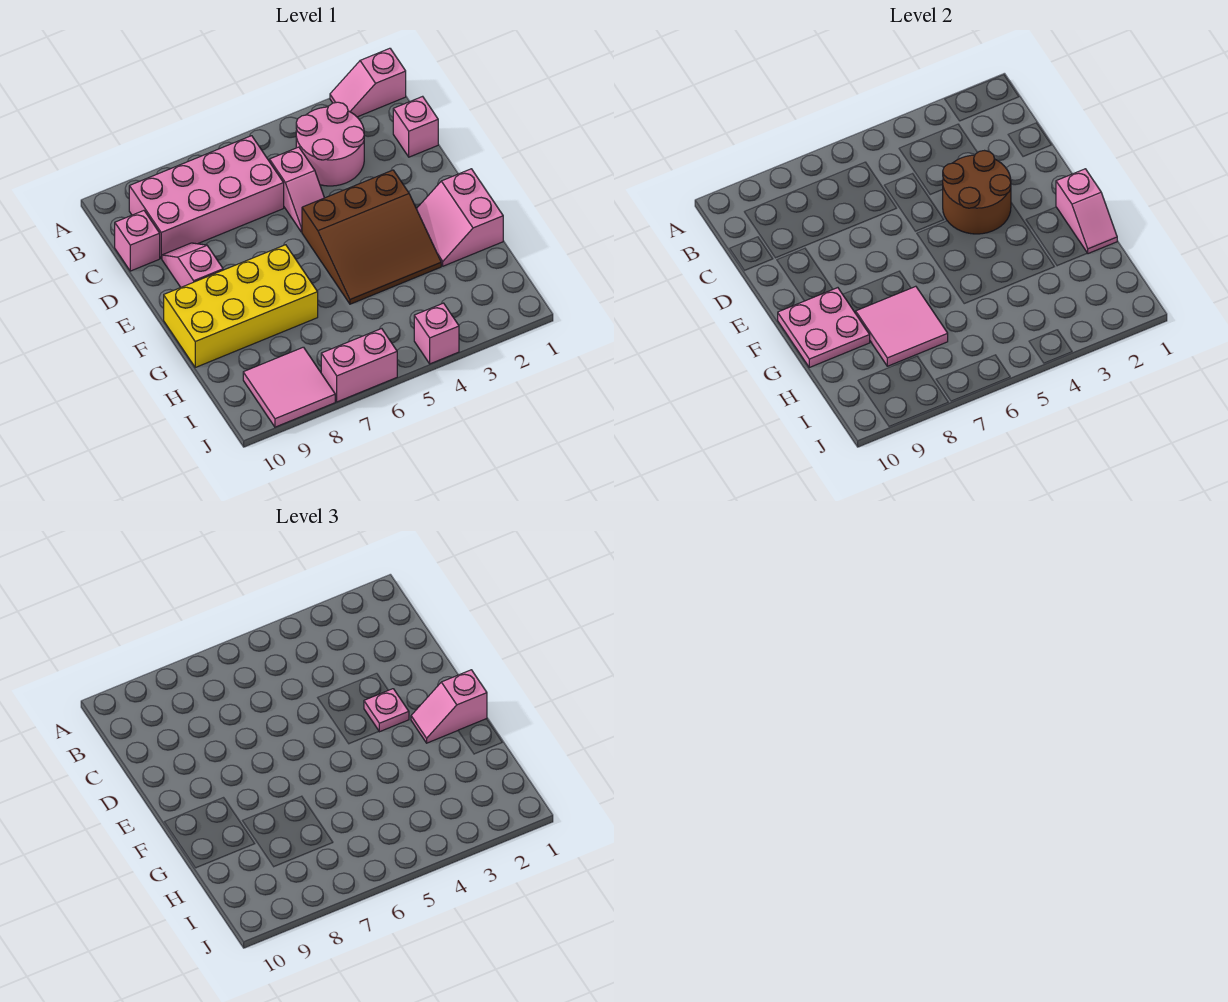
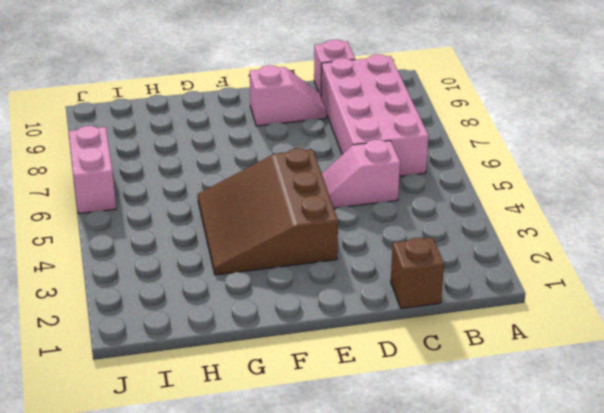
brown 1x1 brick [391,238,444,309] -> pink 1x1 brick [393,96,438,157]
none -> pink 1x2 slope [330,48,406,117]
none -> pink 2x2 round brick [296,102,364,186]
none -> pink 2x2 slope [417,169,503,266]

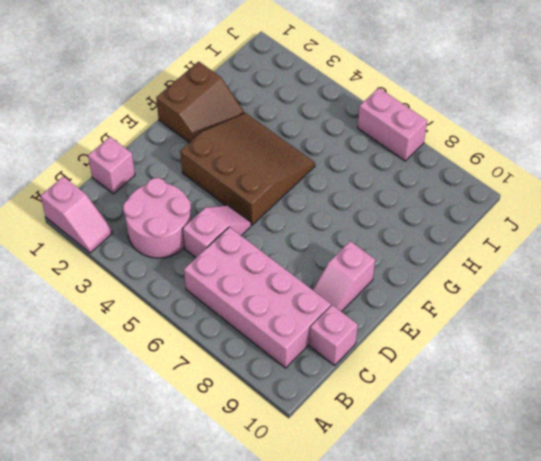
brown 2x2 slope [156,61,244,143] -> pink 2x2 slope [417,169,503,266]
none -> yellow 2x4 brick [164,245,318,367]
none -> pink 2x2 tile [243,347,335,427]
none -> pink 1x1 brick [414,303,459,364]

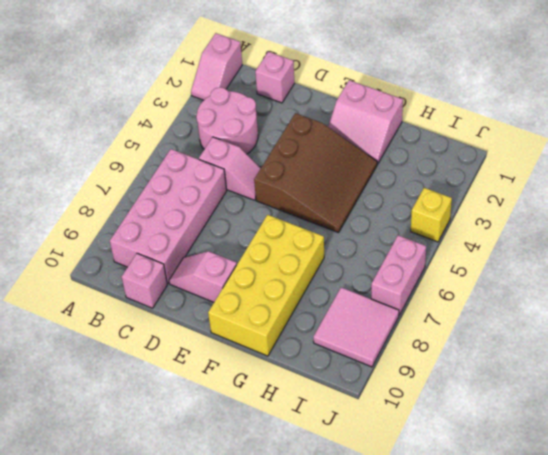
yellow 1x1 brick [411,188,452,242] -> pink 1x1 brick [414,303,459,364]
none -> brown 2x2 round brick [943,151,1011,234]
none -> pink 1x2 slope [1056,169,1117,254]
none -> pink 2x2 plate [778,288,870,367]

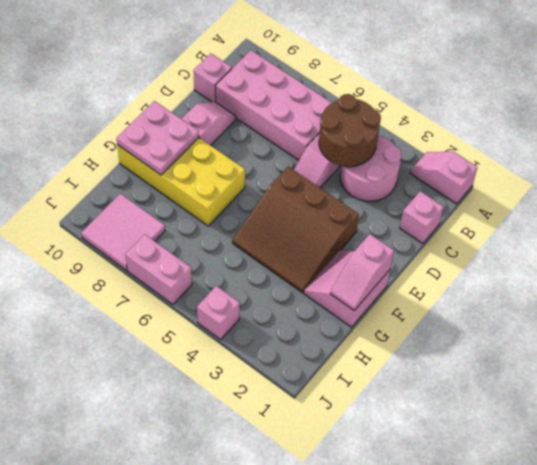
brown 2x2 round brick [319,94,381,167] -> brown 2x2 round brick moved to [943,151,1011,234]
none -> pink 2x2 tile [856,286,948,366]
none -> pink 1x1 plate [364,689,409,732]
none -> pink 1x2 slope [411,670,487,743]

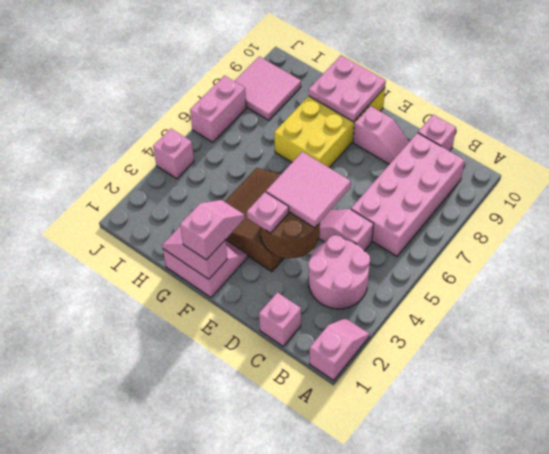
pink 2x2 tile [266,152,351,228] -> pink 2x2 tile moved to [856,286,948,366]

